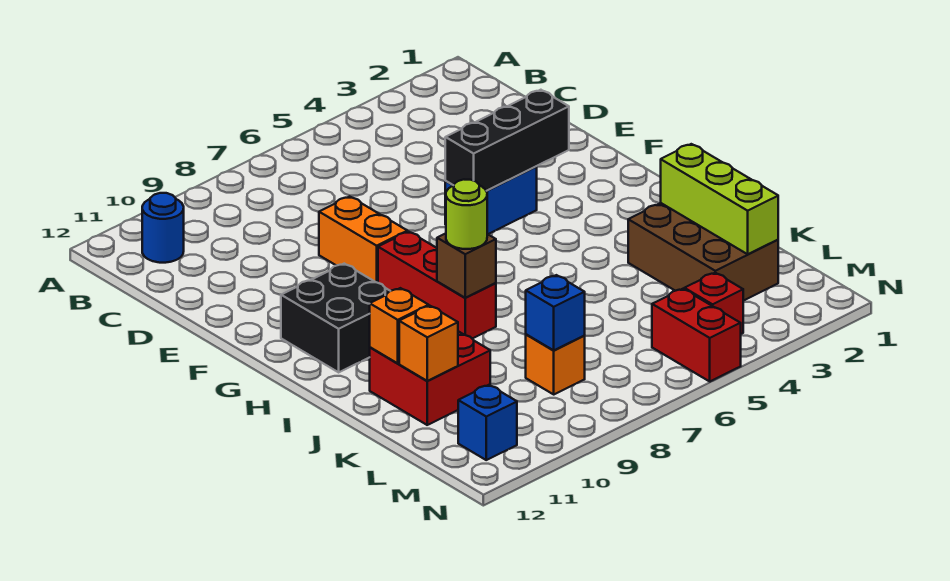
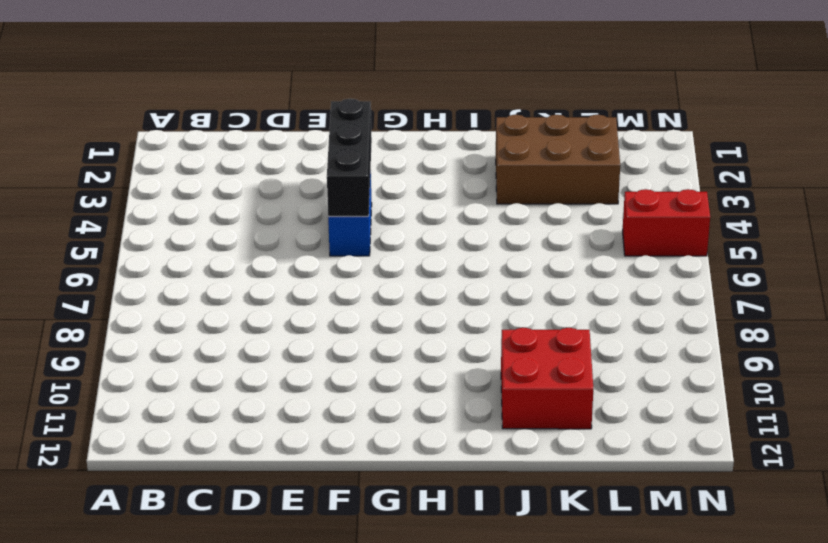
none -> blue 1x1 round brick [142,193,184,263]
none -> orange 1x2 brick [319,196,407,283]
none -> red 1x3 brick [378,232,496,338]

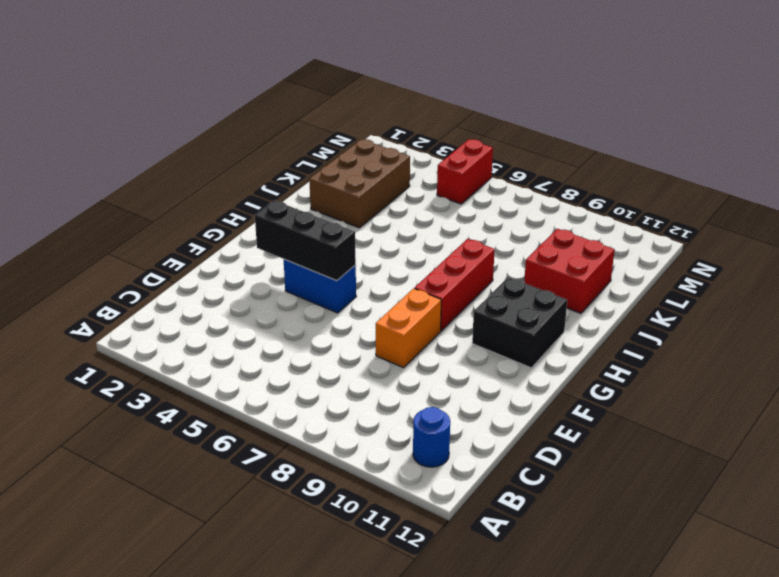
none -> orange 1x1 brick [526,334,585,394]
none -> red 1x1 brick [684,273,743,334]
none -> blue 1x1 brick [458,385,517,460]

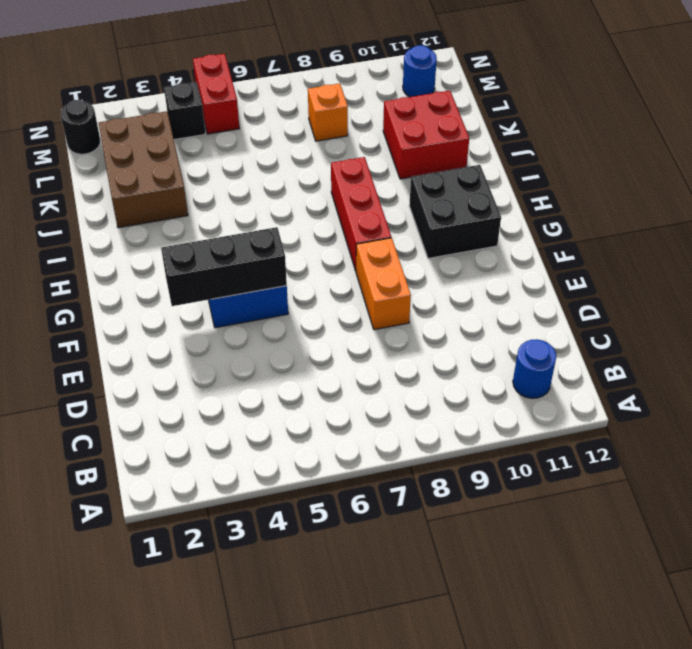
black 1x1 round brick [61,100,100,154] -> none
black 1x1 brick [164,82,206,140] -> red 1x1 brick [684,273,743,334]
blue 1x1 round brick [403,45,437,97] -> blue 1x1 brick [458,385,517,460]
none -> brown 1x1 brick [437,233,496,298]
none -> lime 1x3 brick [661,144,778,254]
none -> orange 1x1 brick [370,288,429,363]

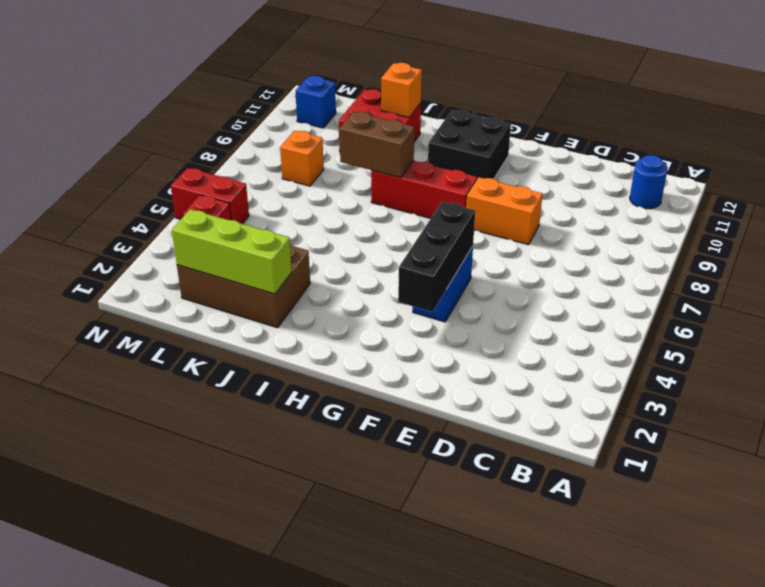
brown 1x2 brick [339,112,414,178] -> brown 1x1 brick [437,233,496,298]
none -> orange 1x1 brick [399,306,458,381]
none -> blue 1x1 brick [526,275,585,350]
none -> lime 1x1 round brick [446,180,487,249]

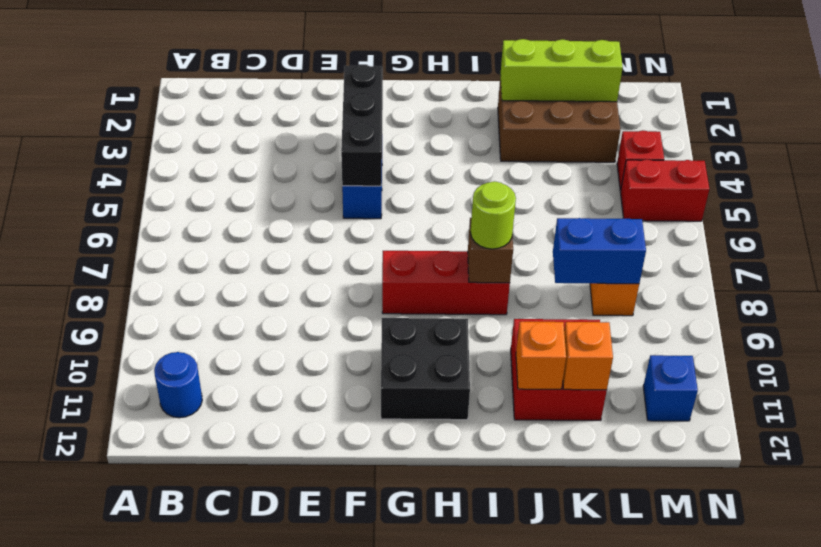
blue 1x2 brick [553,218,646,284] -> blue 1x1 brick [526,275,585,350]
none -> orange 1x2 brick [319,196,407,283]

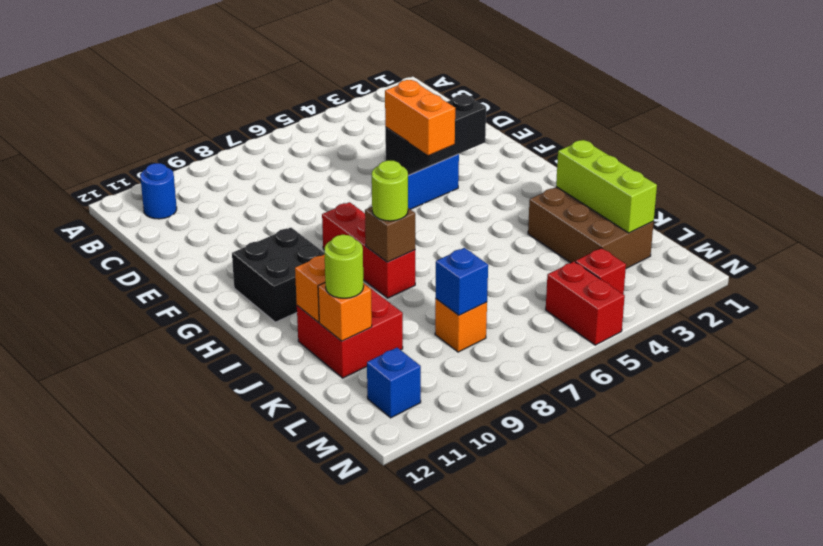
orange 1x2 brick [385,80,455,155] -> orange 1x2 brick moved to [319,196,407,283]
lime 1x1 round brick [324,235,364,298] -> none

